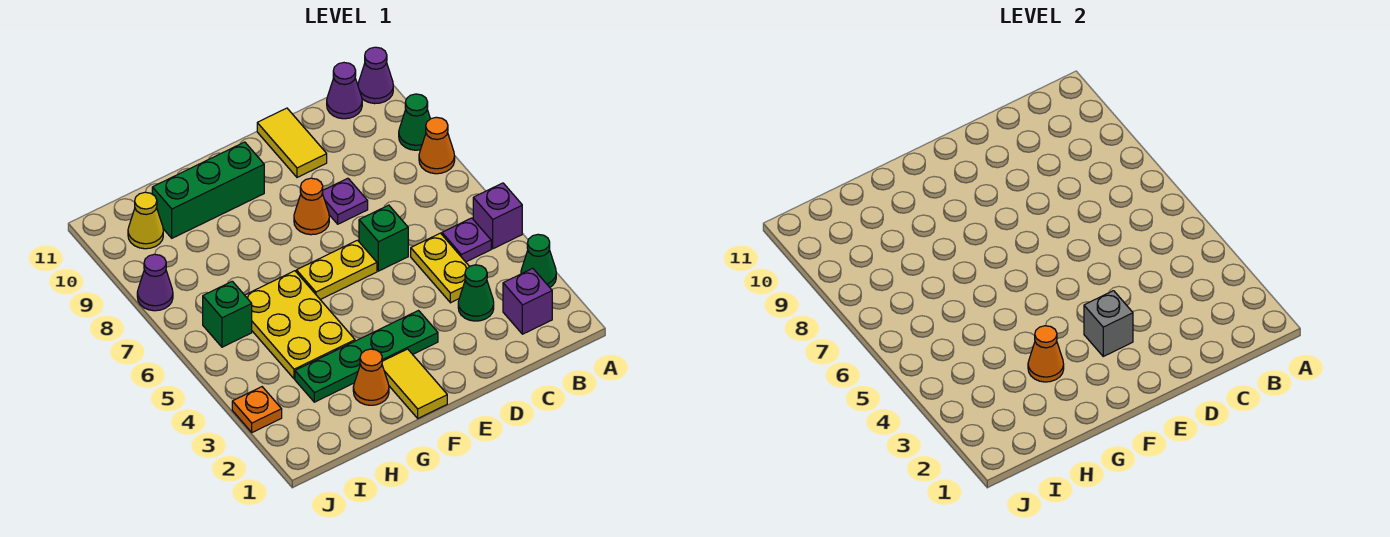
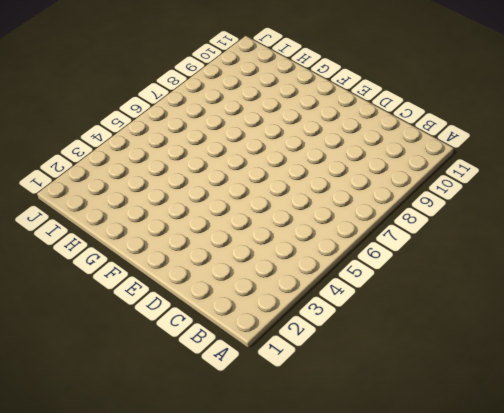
none -> green 1x1 cone [521,234,556,287]
none -> purple 1x1 brick [473,183,522,249]
none -> orange 1x1 cone [419,117,455,174]

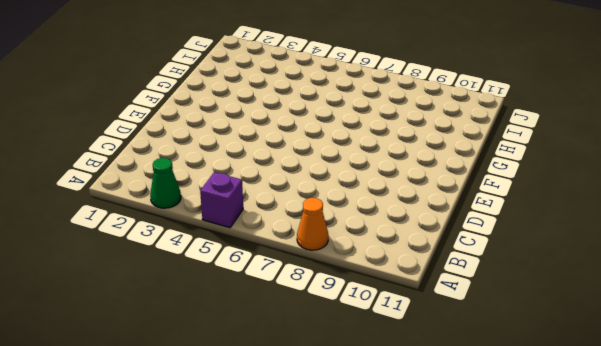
none -> green 1x1 cone [399,94,430,150]
none -> purple 1x1 cone [358,47,393,104]
none -> purple 1x1 brick [503,268,552,334]

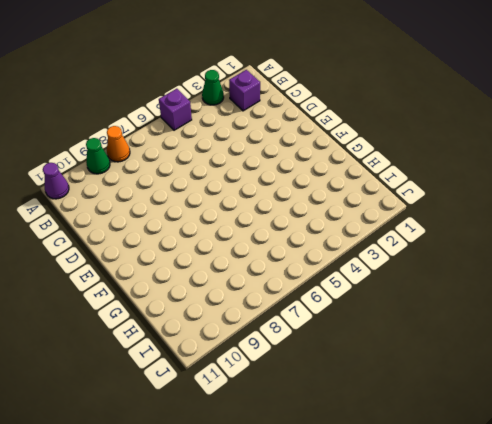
none -> purple 1x1 plate [442,218,491,262]
none -> purple 1x1 cone [327,63,362,119]
none -> green 1x1 cone [458,265,494,321]

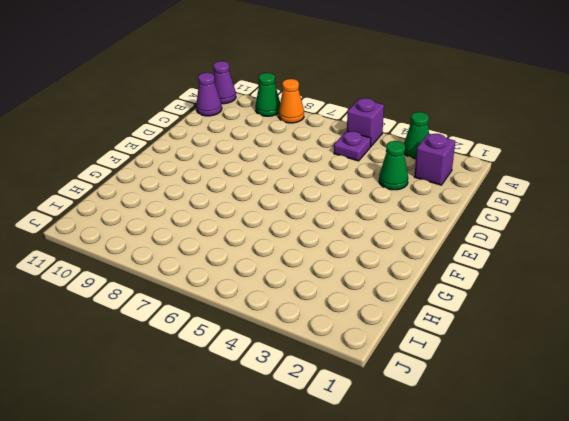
none -> yellow 1x2 plate [411,233,469,303]
none -> green 1x1 brick [359,205,408,271]
none -> purple 1x1 plate [322,178,368,224]

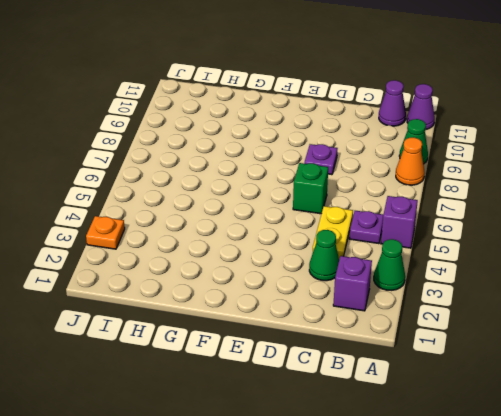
none -> yellow 1x2 tile [257,108,327,177]
none -> green 1x4 plate [295,311,438,402]
none -> yellow 1x2 plate [296,240,377,300]

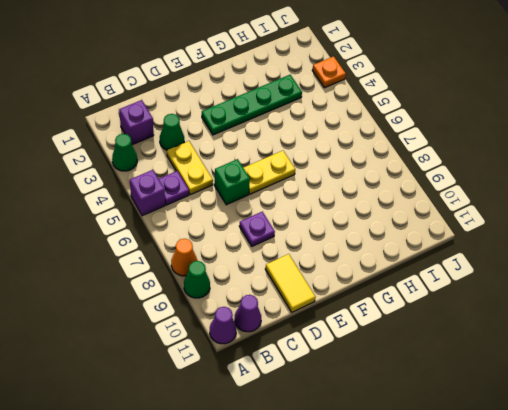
none -> orange 1x1 cone [294,178,329,235]
none -> yellow 1x2 tile [382,349,447,418]
none -> green 1x3 brick [152,142,264,238]

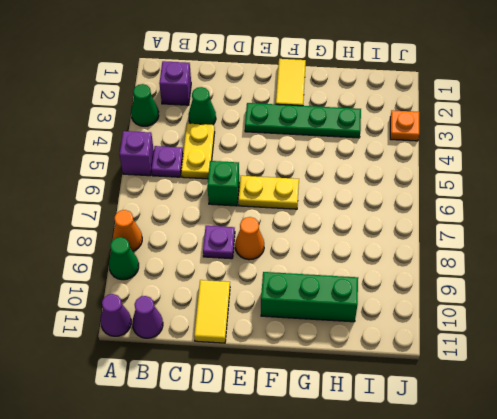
none -> orange 1x1 cone [353,349,389,405]
none -> yellow 2x3 plate [245,271,355,379]
none -> green 1x1 brick [203,281,252,347]

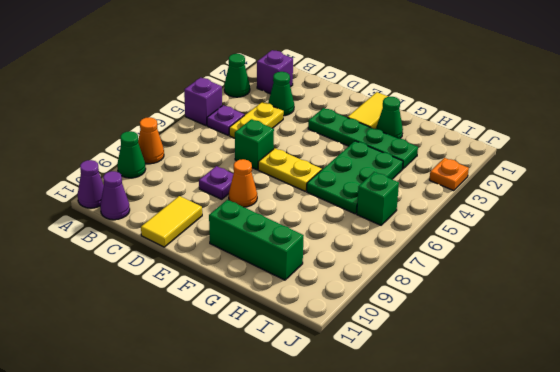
green 1x1 cone [376,97,403,139] -> orange 1x1 cone [353,349,389,405]
green 2x3 plate [307,141,403,214] -> yellow 2x3 plate [245,271,355,379]
none -> yellow 1x1 cone [128,192,163,249]
none -> purple 1x1 cone [137,254,173,311]
none -> grey 1x1 brick [1084,291,1133,356]

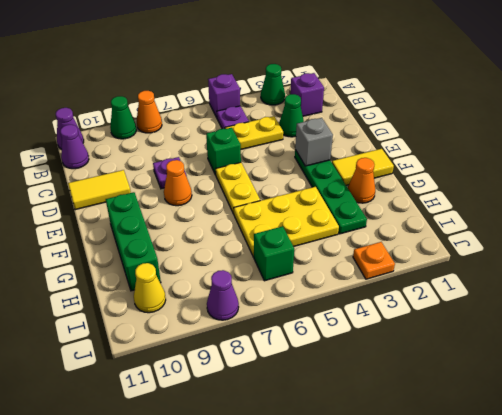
none -> orange 1x1 cone [1028,326,1064,382]

